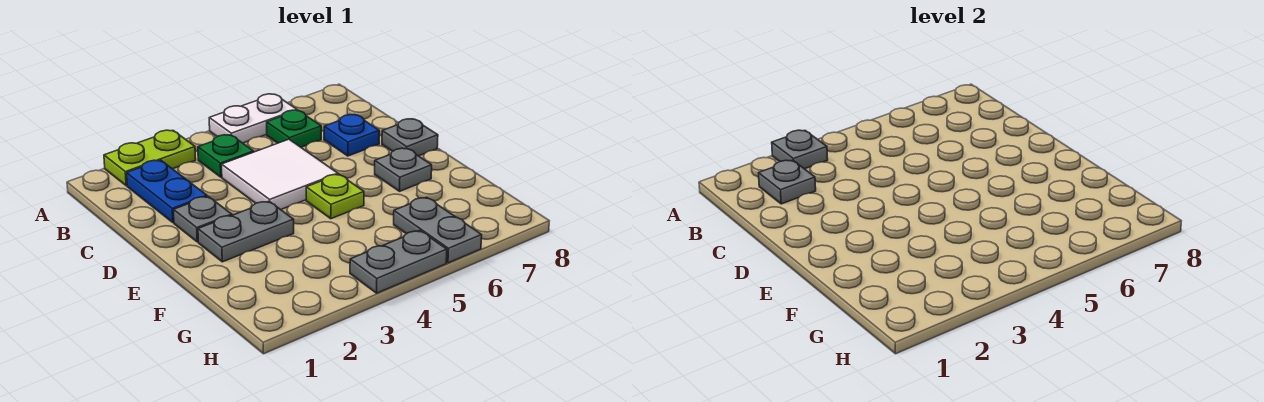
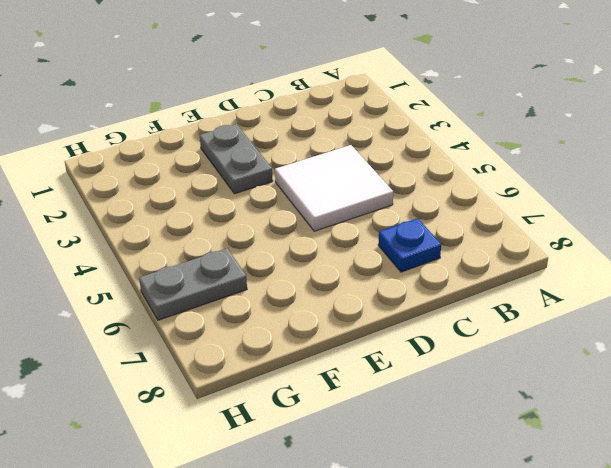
none -> lime 1x2 plate [104,130,196,186]
none -> white 1x2 plate [209,94,297,143]
none -> blue 1x2 plate [127,160,207,223]

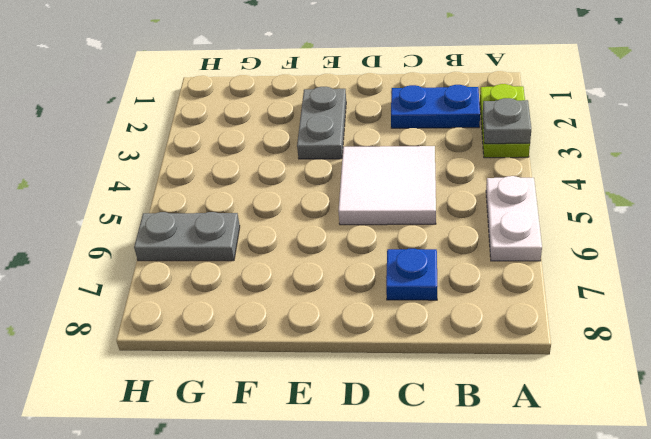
none -> green 1x1 plate [198,135,254,177]
none -> green 1x1 plate [267,110,321,147]
none -> grey 1x1 plate [174,196,232,242]

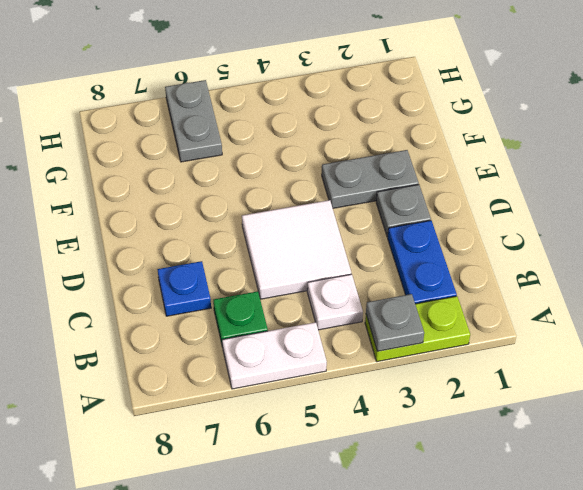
white 1x1 plate [307,274,363,330] -> green 1x1 plate [198,135,254,177]
none -> grey 1x1 plate [382,119,438,156]
none -> lime 1x1 plate [306,174,364,219]
none -> grey 1x1 plate [375,148,432,191]

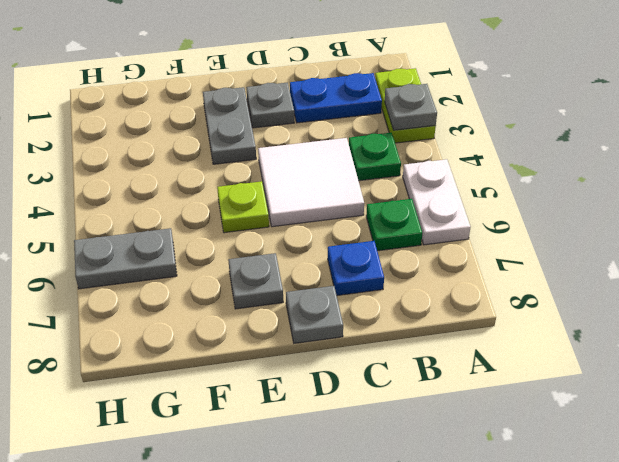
none -> grey 1x2 plate [350,230,447,293]
none -> grey 1x1 plate [759,160,816,204]

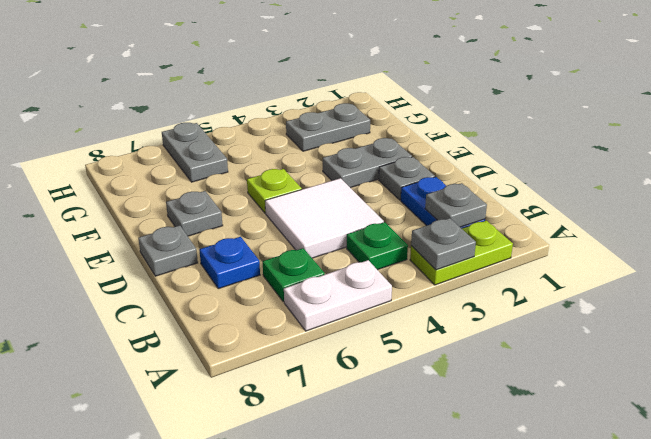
grey 1x2 plate [286,103,370,151] -> grey 1x2 plate moved to [350,230,447,293]

